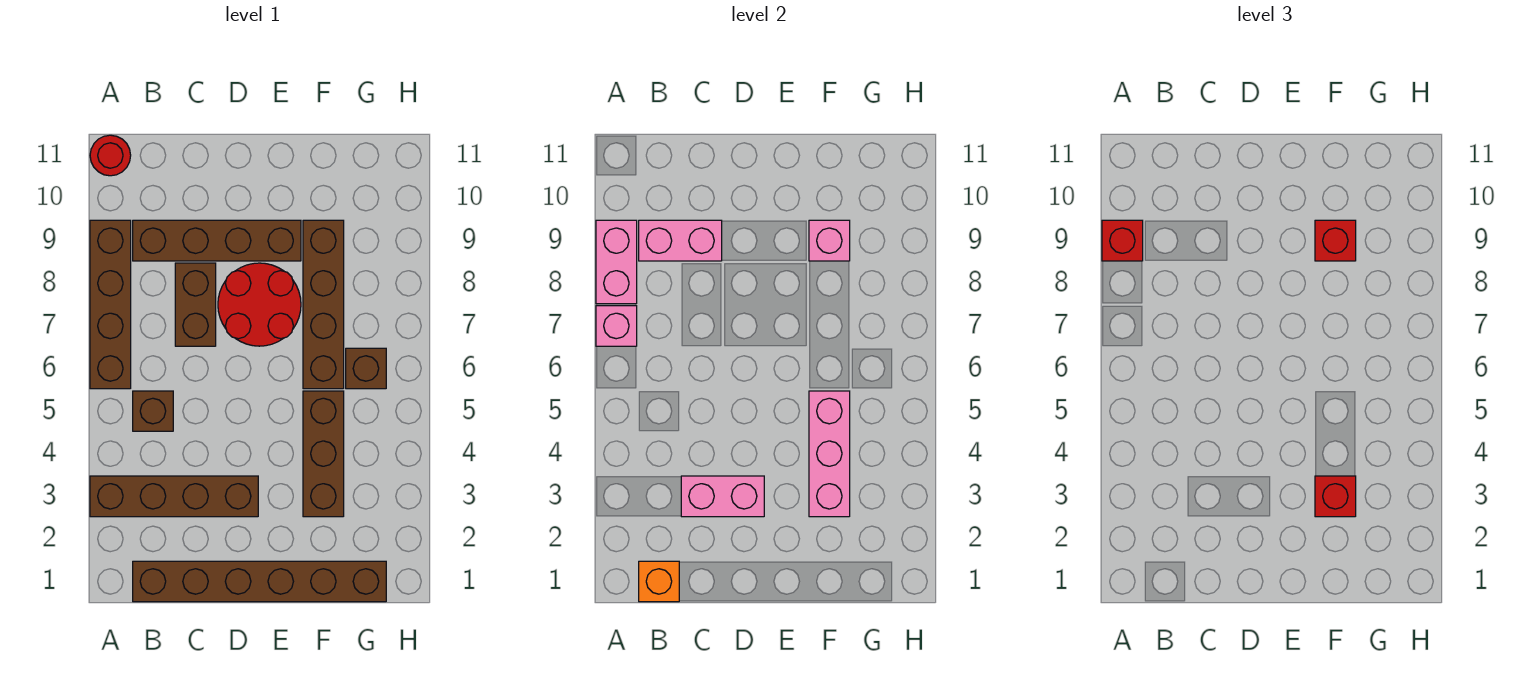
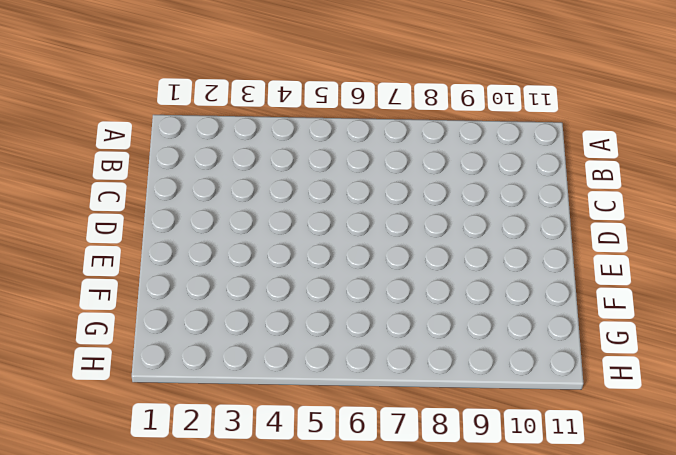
none -> brown 1x4 brick [90,476,258,517]
none -> brown 1x4 brick [90,220,131,389]
none -> red 1x1 round brick [90,135,131,176]

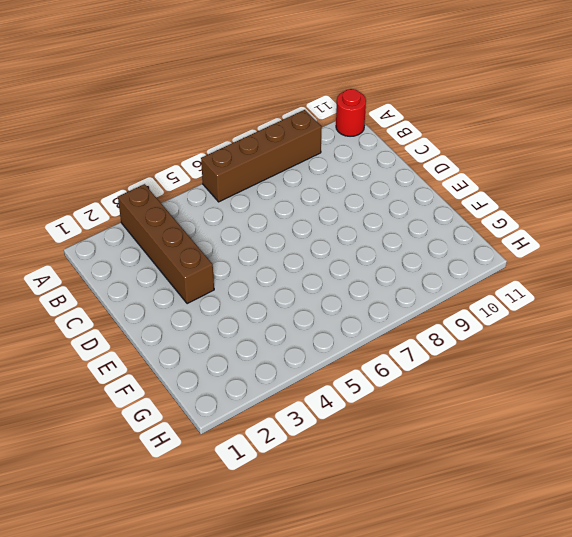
none -> brown 1x6 brick [133,561,386,602]
none -> brown 1x1 brick [133,391,173,431]
none -> brown 1x4 brick [133,220,301,261]

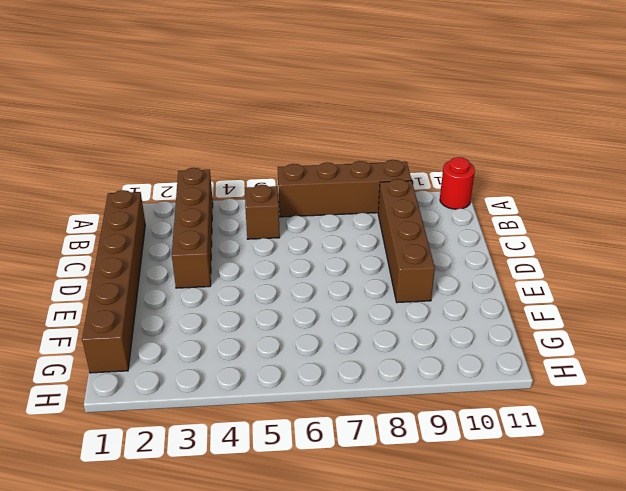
none -> brown 1x2 brick [175,263,216,346]
none -> red 2x2 round brick [218,263,301,346]
none -> brown 1x3 brick [303,391,344,517]

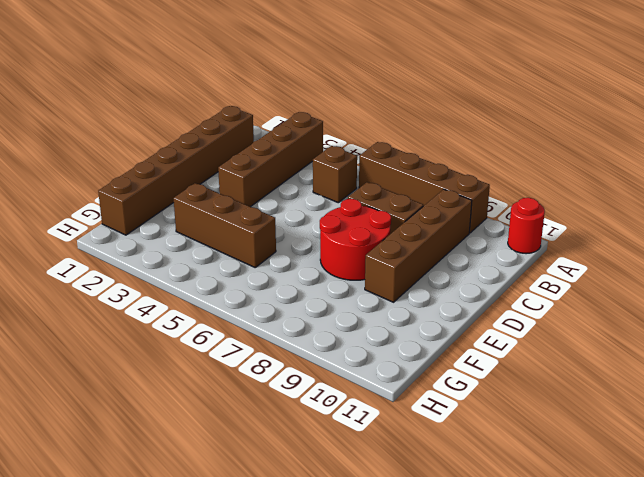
none -> brown 1x4 brick [303,220,344,389]
none -> brown 1x1 brick [346,348,386,389]
none -> pink 1x1 brick [596,306,637,346]

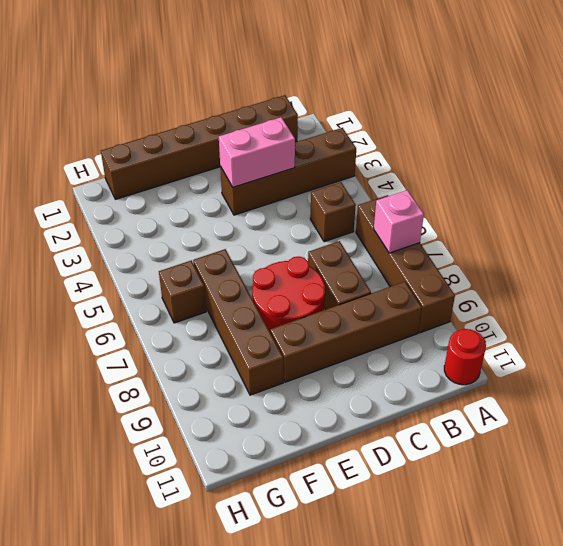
none -> brown 1x3 brick [303,391,344,517]
none -> pink 1x2 brick [596,220,637,304]
none -> orange 1x1 brick [639,561,679,602]

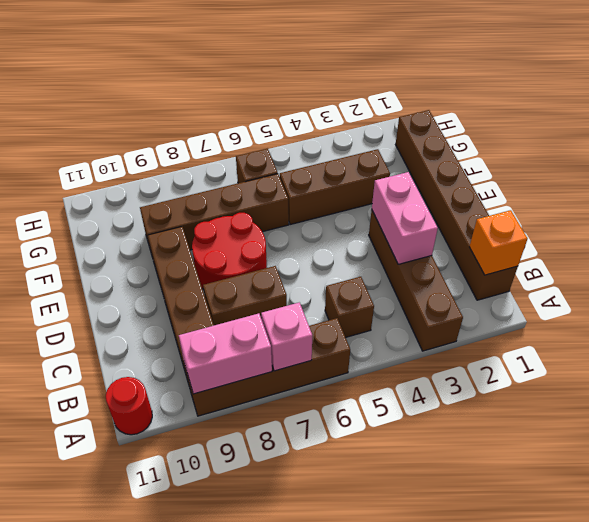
none -> pink 1x2 brick [639,220,722,261]
none -> pink 1x3 brick [809,391,850,517]
none -> pink 1x1 brick [809,220,850,261]

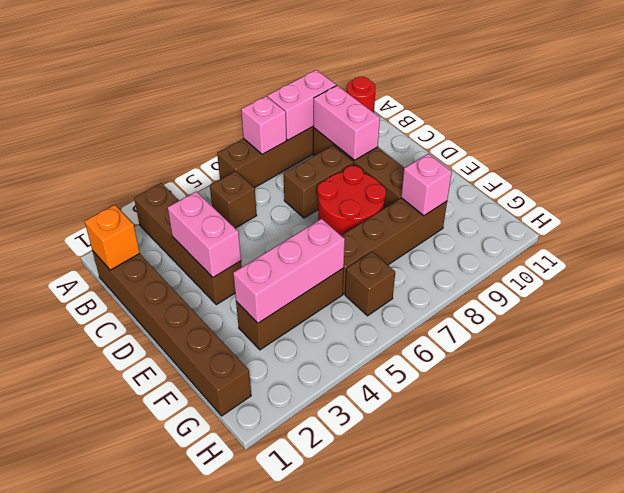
none -> red 1x1 brick [1102,220,1143,261]
none -> red 1x1 brick [1315,476,1356,517]
none -> red 1x1 brick [1315,220,1356,261]

